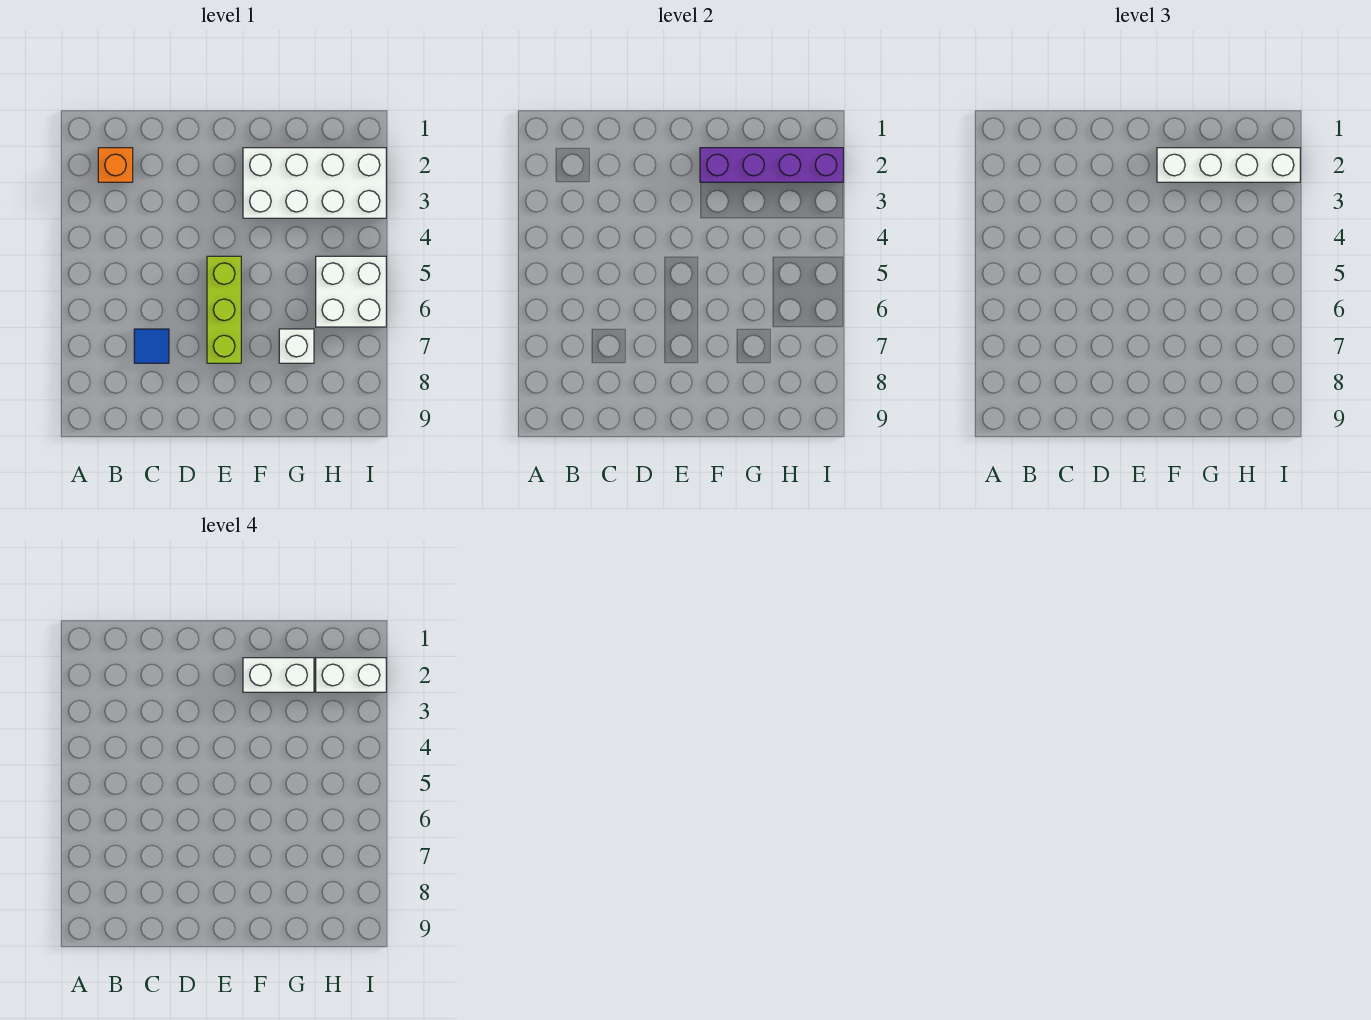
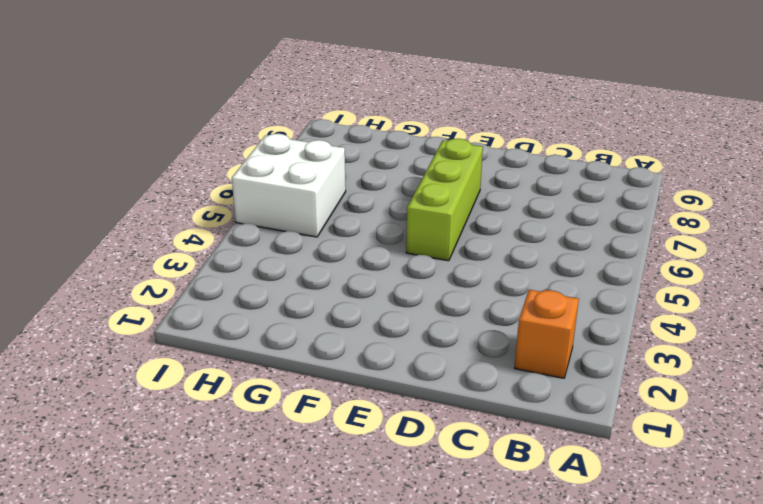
none -> blue 1x1 tile [134,329,169,363]
none -> white 2x4 brick [243,148,386,218]

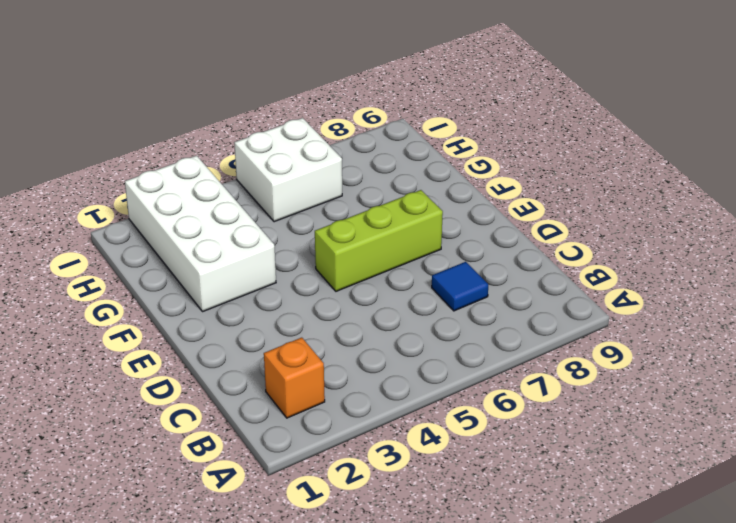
none -> white 1x1 brick [279,329,314,363]
none -> purple 1x4 brick [700,148,843,182]

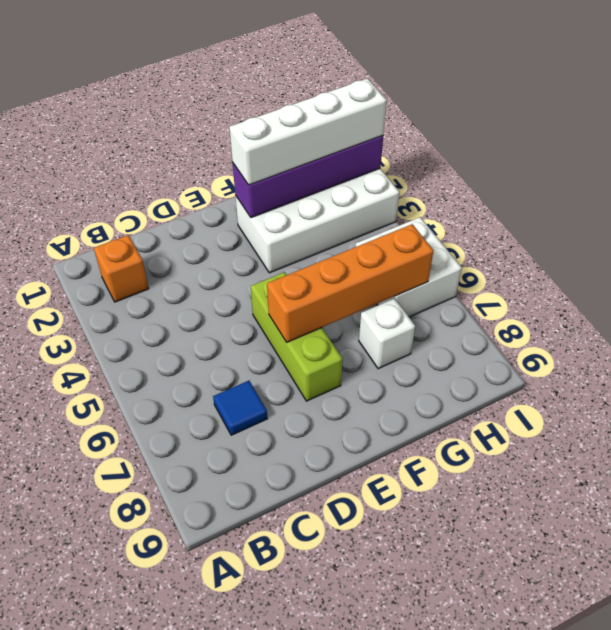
orange 1x4 brick [267,224,433,342] -> none
none -> white 1x2 brick [243,658,314,692]
none -> white 1x2 brick [316,658,386,692]

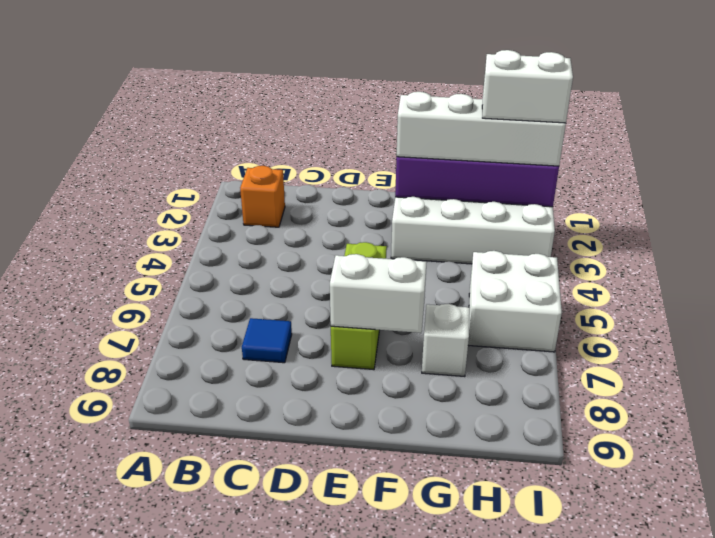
white 1x2 brick [330,254,426,333] -> white 1x2 brick moved to [243,658,314,692]

